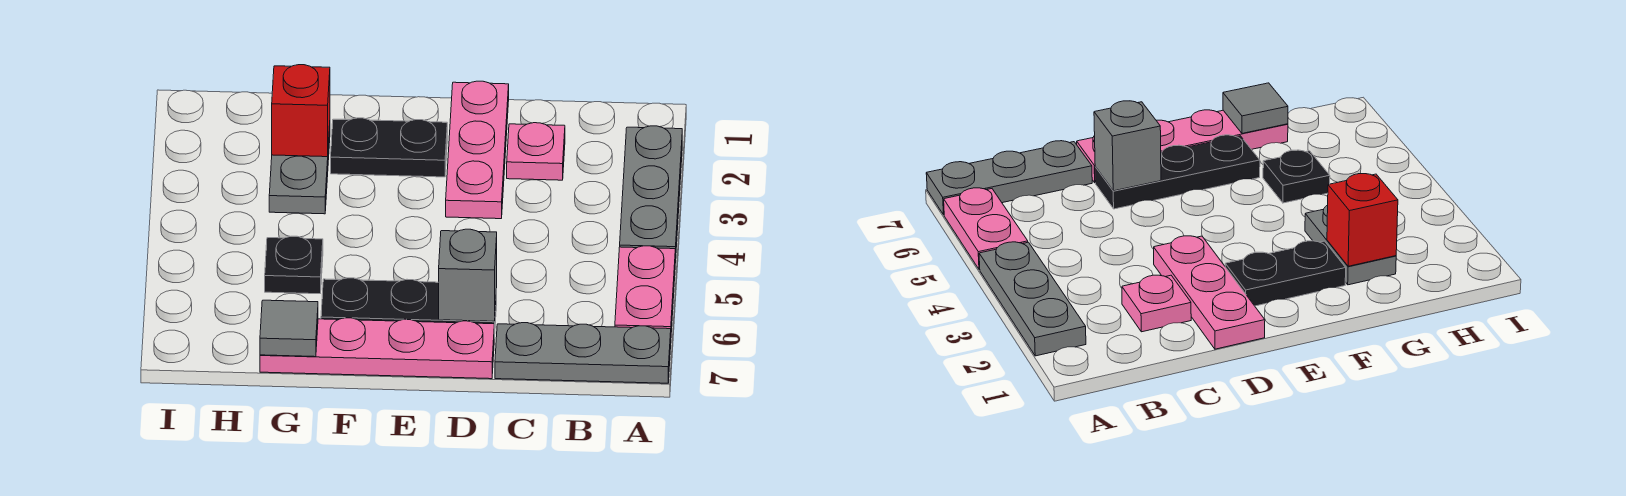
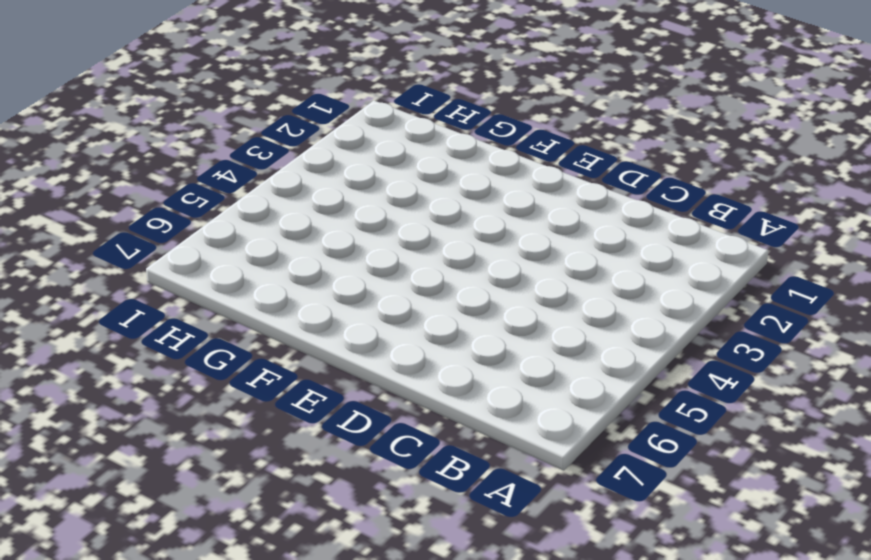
none -> grey 1x3 plate [620,126,682,263]
none -> pink 1x2 plate [615,246,675,332]
none -> grey 1x3 plate [495,323,671,383]

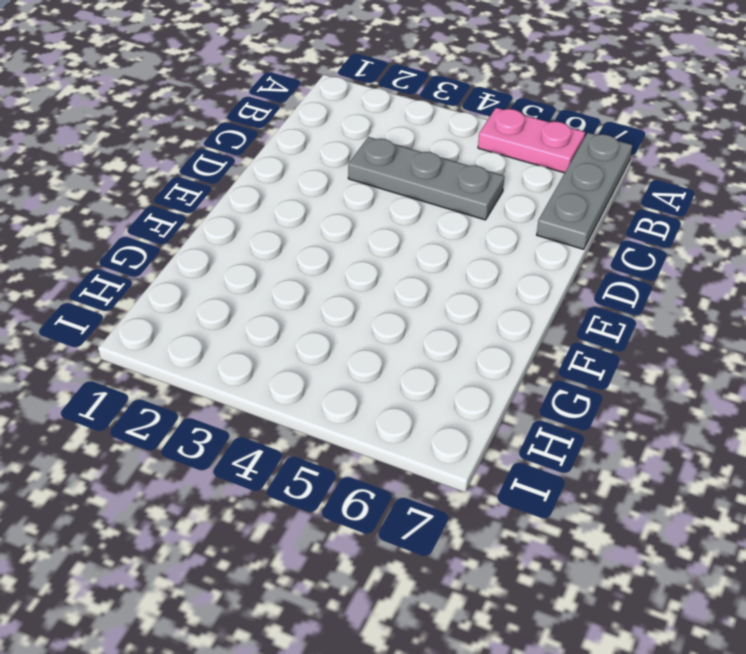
grey 1x3 plate [348,137,504,220] -> grey 1x3 plate moved to [620,126,682,263]
none -> pink 1x1 plate [507,123,565,180]
none -> pink 1x3 plate [446,81,509,219]
none -> black 1x3 plate [321,278,497,338]

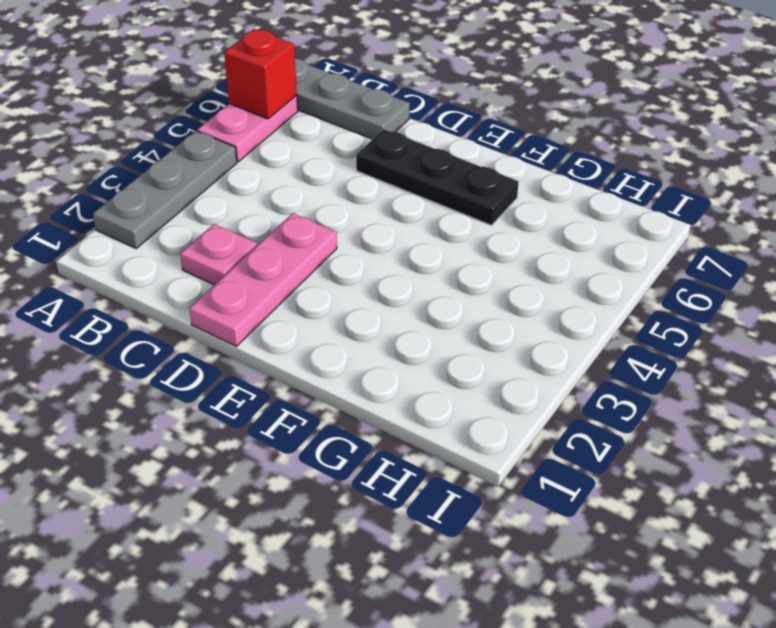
red 1x1 brick [224,29,297,119] -> red 1x1 brick moved to [272,65,330,157]
none -> pink 1x4 plate [260,318,494,379]
none -> black 1x2 plate [331,118,447,177]
none -> grey 1x2 plate [269,126,330,214]

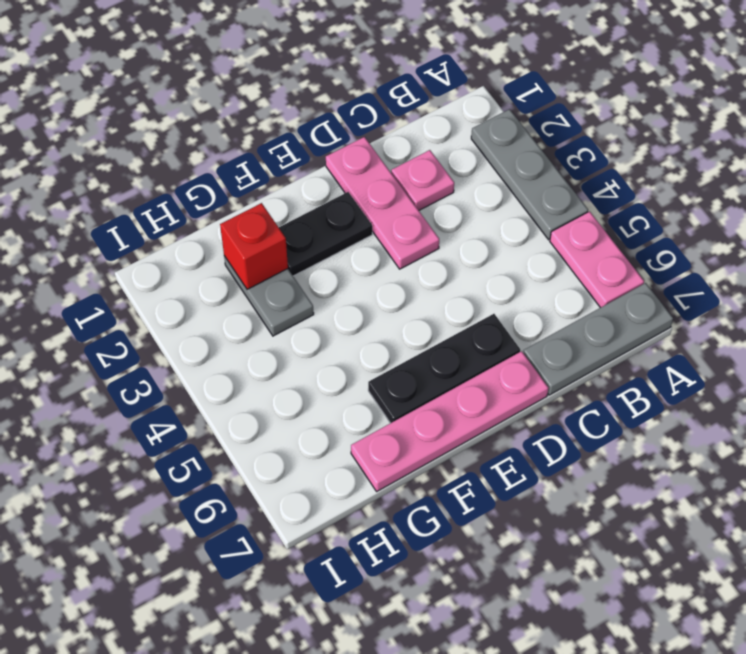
none -> black 1x1 plate [265,236,323,294]
none -> grey 1x1 brick [439,229,497,321]
none -> grey 1x1 tile [260,300,318,357]

